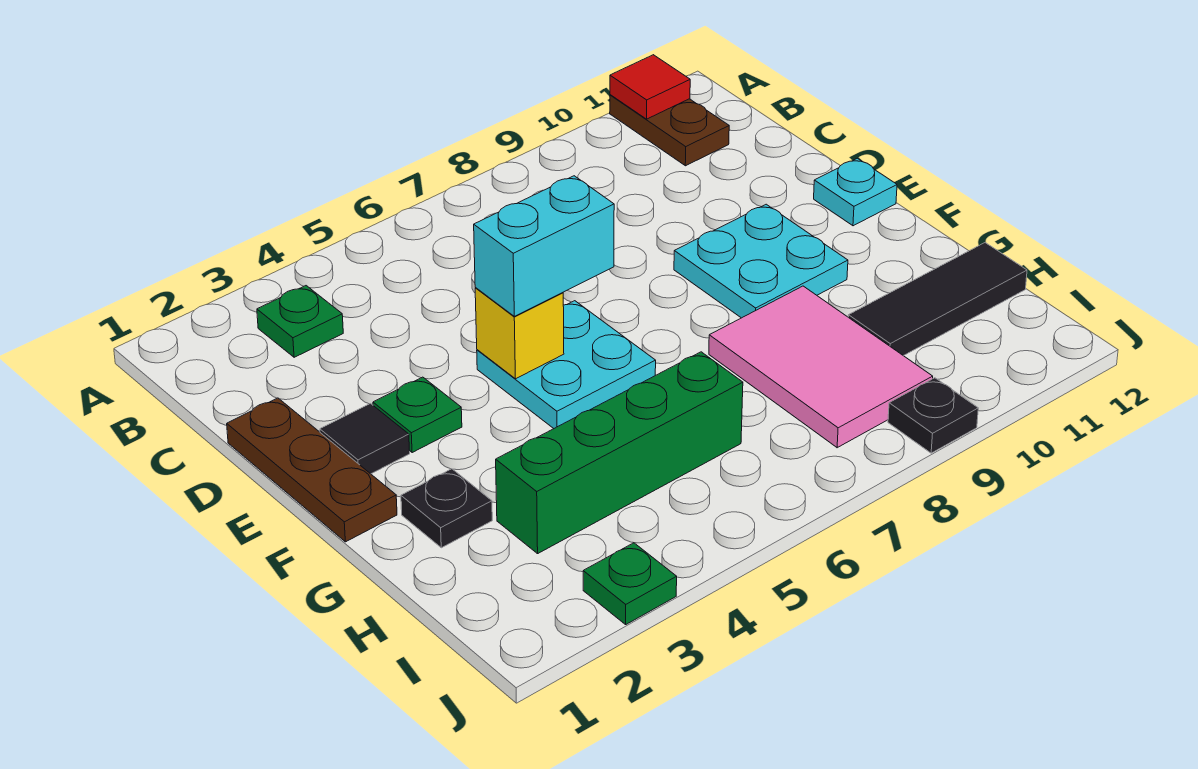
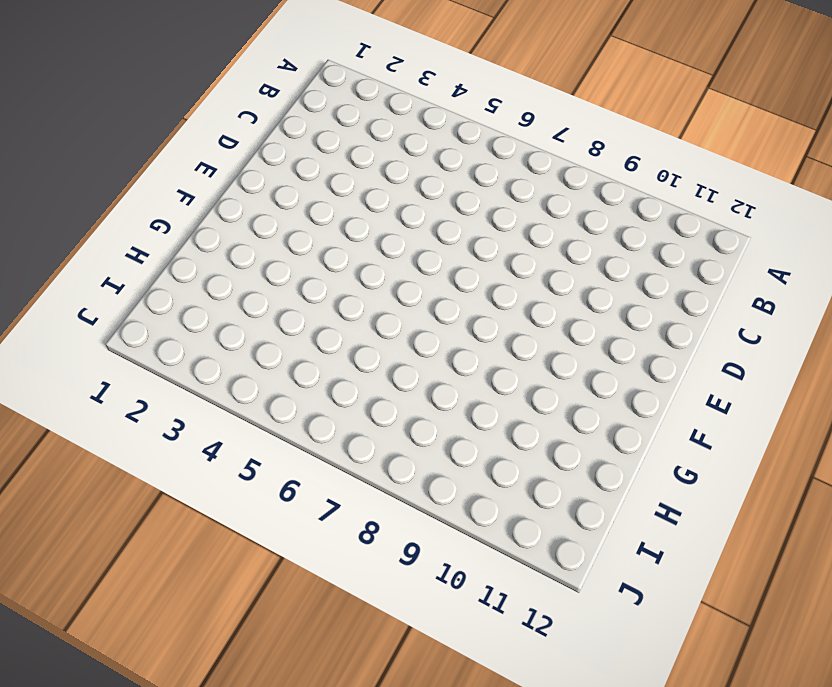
none -> brown 1x2 plate [610,95,729,166]
none -> green 1x1 plate [257,286,343,357]
none -> brown 1x3 plate [227,398,397,542]

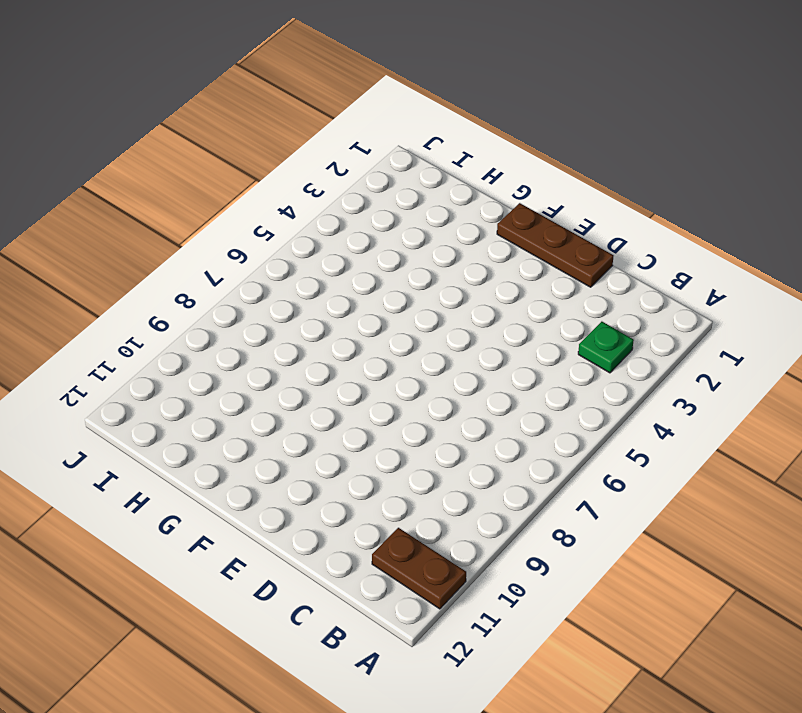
none -> black 1x1 tile [320,404,410,474]
none -> green 1x1 plate [373,377,462,453]
none -> cyan 2x2 plate [477,301,656,428]

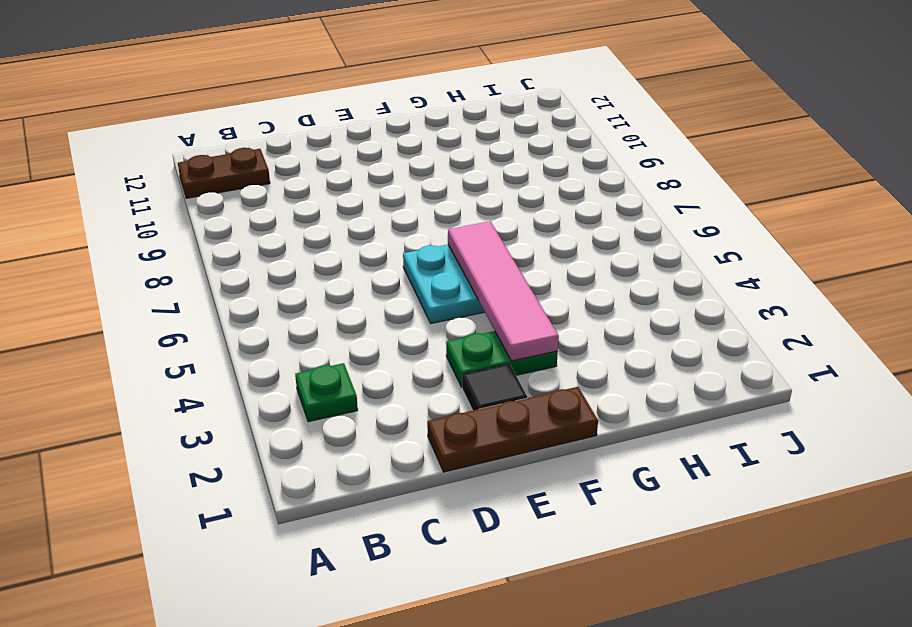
green 1x2 plate [446,331,558,387] -> green 1x1 plate [373,377,462,453]
pink 1x4 tile [448,221,559,361] -> none
none -> cyan 2x2 plate [674,204,848,318]
none -> cyan 1x1 plate [814,158,897,226]
none -> black 1x1 plate [401,469,492,548]

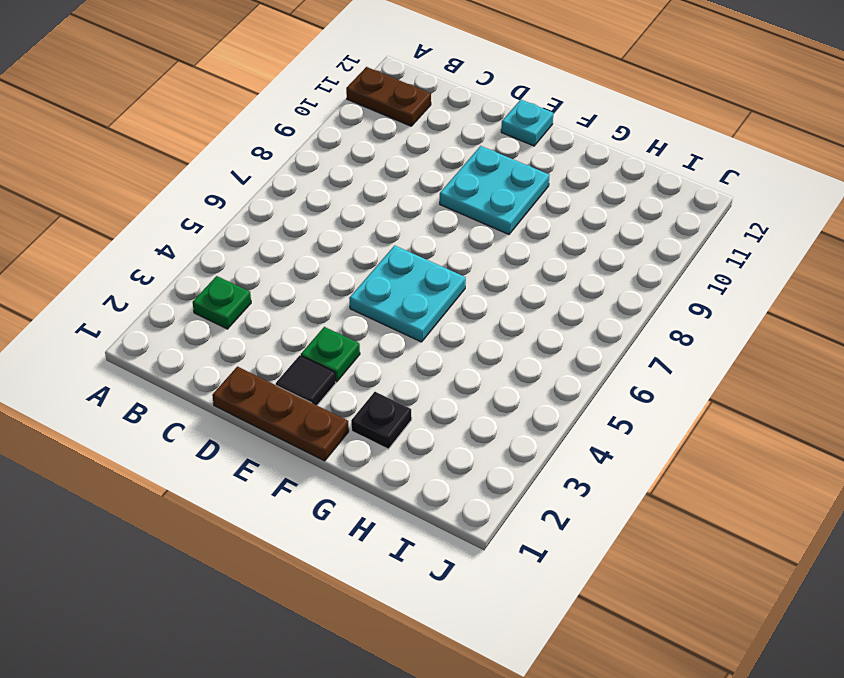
none -> pink 2x3 tile [709,286,933,448]
none -> green 1x4 brick [496,352,743,554]
none -> black 1x3 tile [848,243,1027,356]

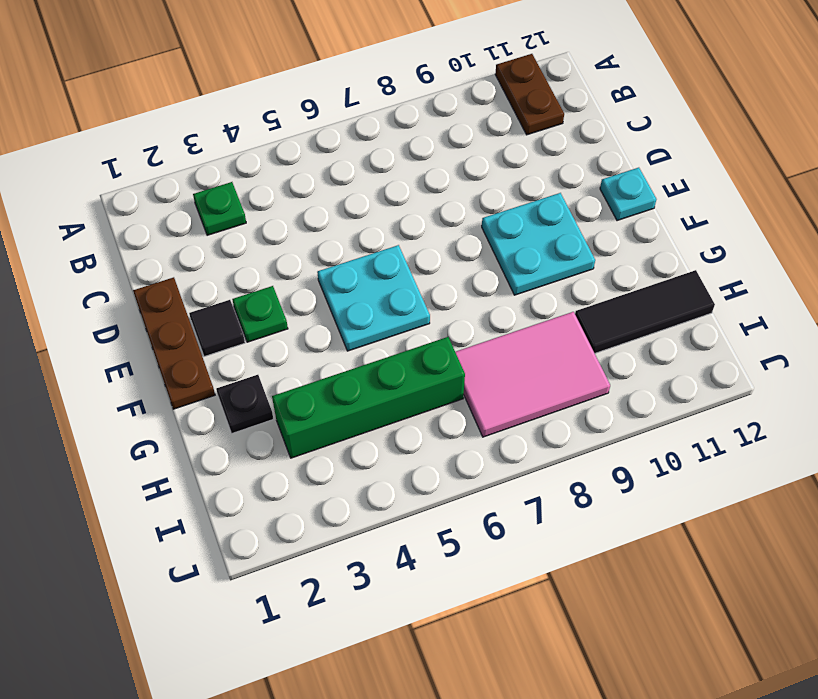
pink 2x3 tile [455,312,610,437] -> pink 2x3 tile turned to [709,286,933,448]
none -> green 1x1 plate [583,543,677,624]
none -> black 1x1 plate [888,378,978,453]
none -> red 1x1 tile [610,55,690,119]

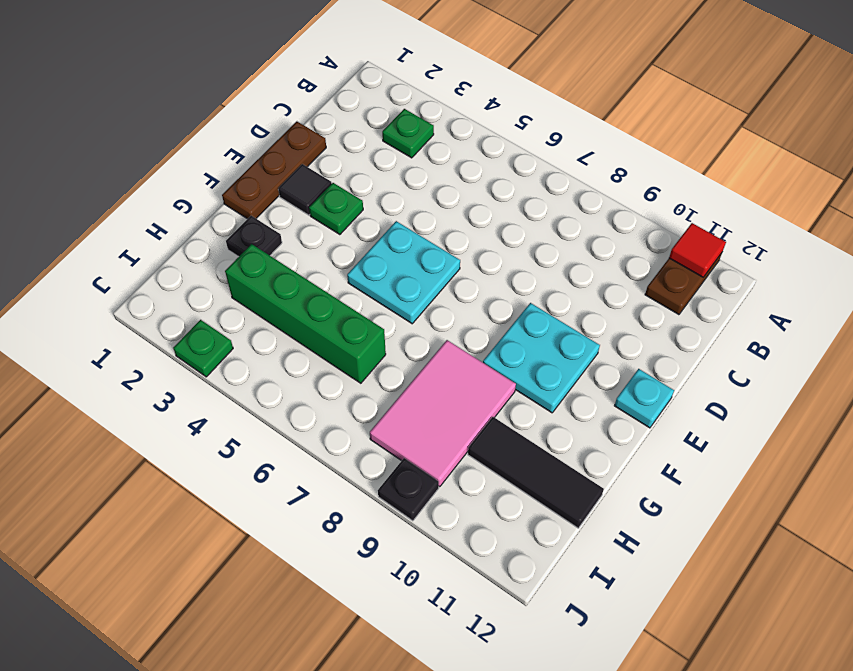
none -> yellow 1x1 brick [475,288,564,379]
none -> cyan 1x2 brick [474,176,614,316]

